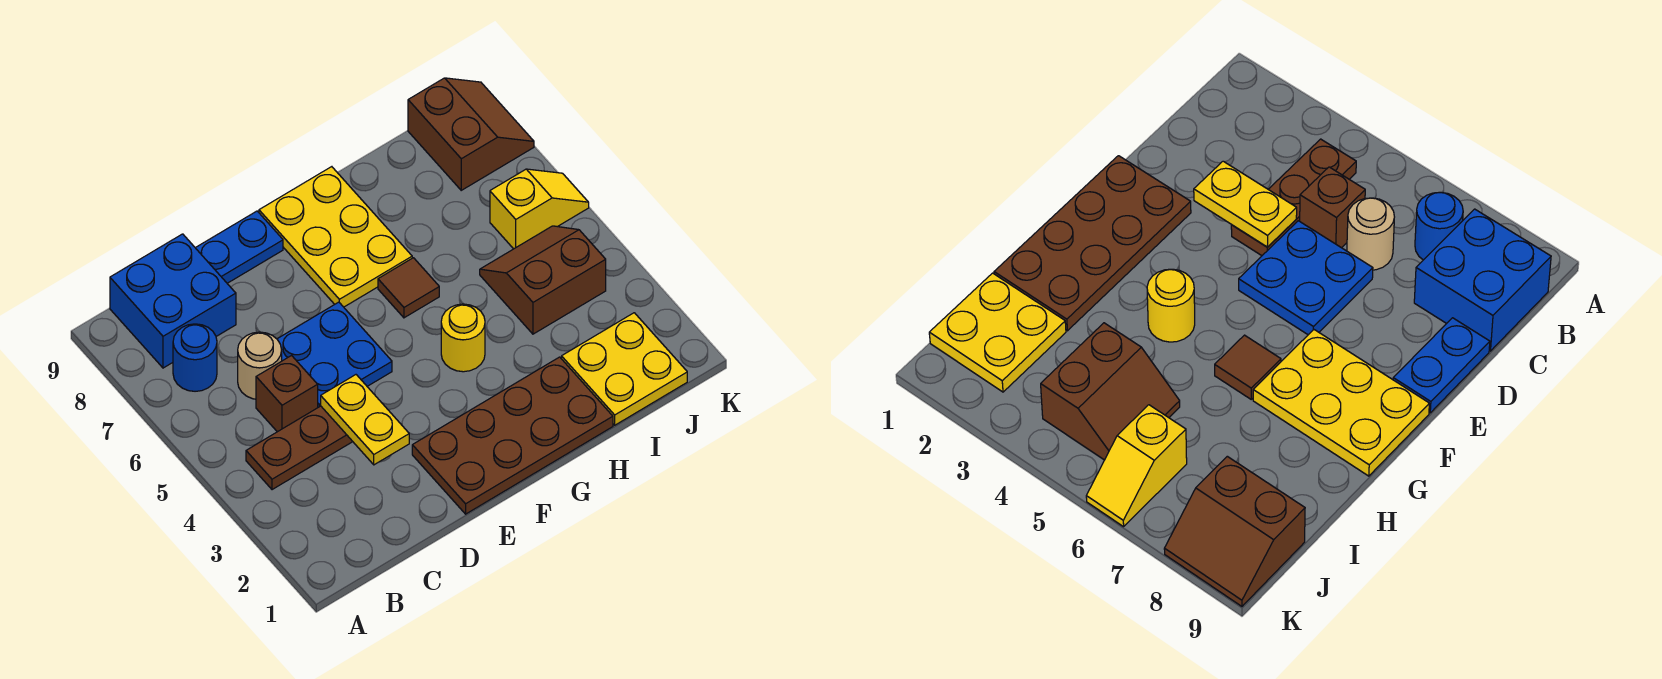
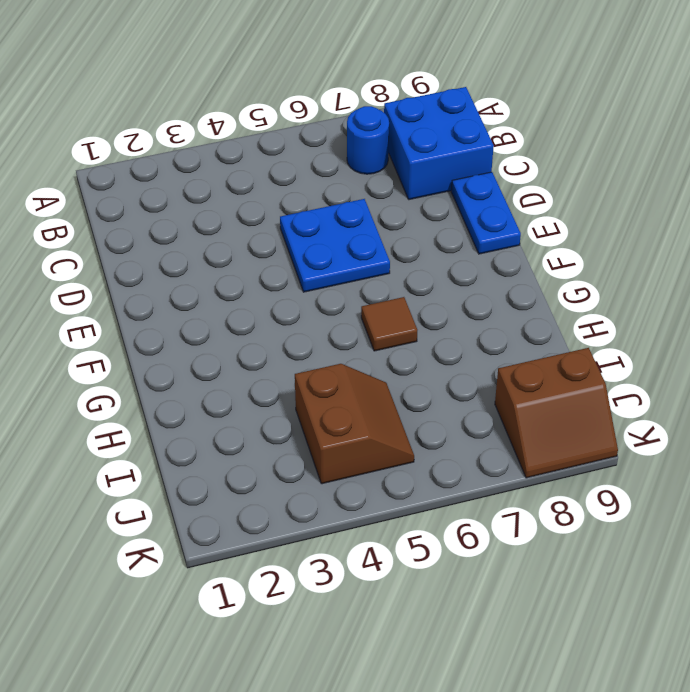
none -> brown 1x3 plate [246,406,353,490]
none -> brown 1x1 brick [256,356,318,432]
none -> tan 1x1 round brick [238,332,282,399]

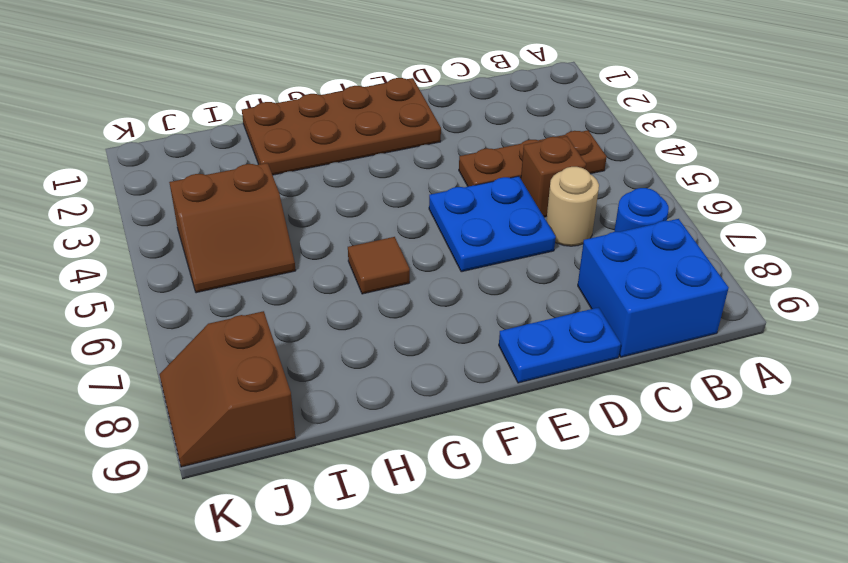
none -> yellow 2x3 plate [259,167,412,307]
none -> yellow 1x1 round brick [441,304,485,372]
none -> yellow 2x2 plate [562,313,687,425]

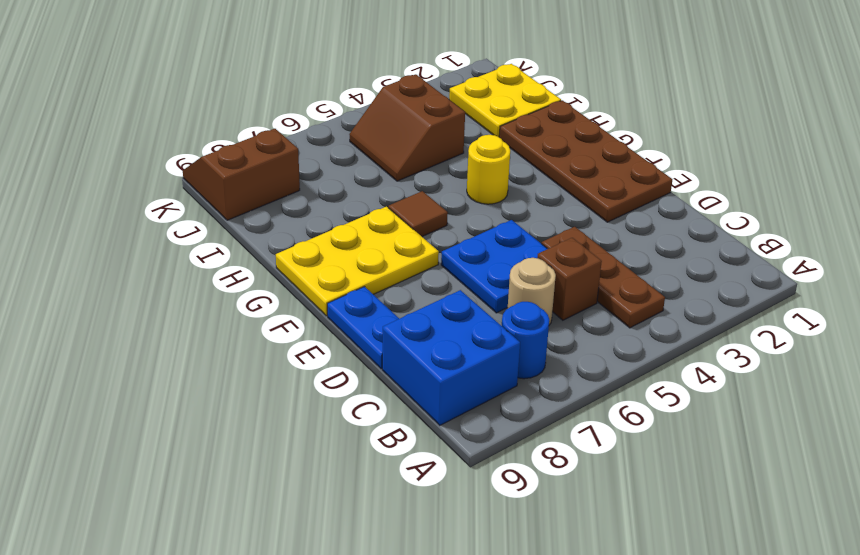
none -> yellow 1x2 slope [490,169,589,249]
none -> yellow 1x2 plate [321,375,409,465]

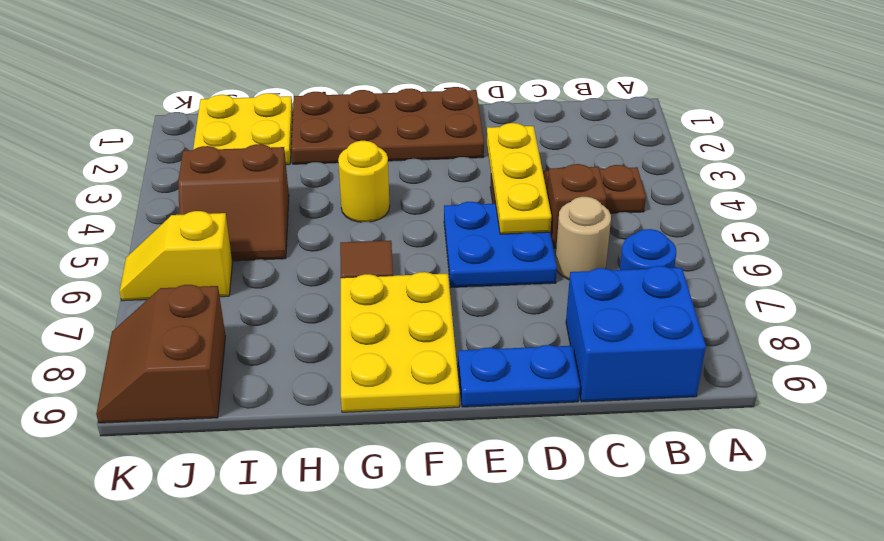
yellow 1x3 plate [487,123,551,234] -> yellow 1x2 plate [321,375,409,465]

